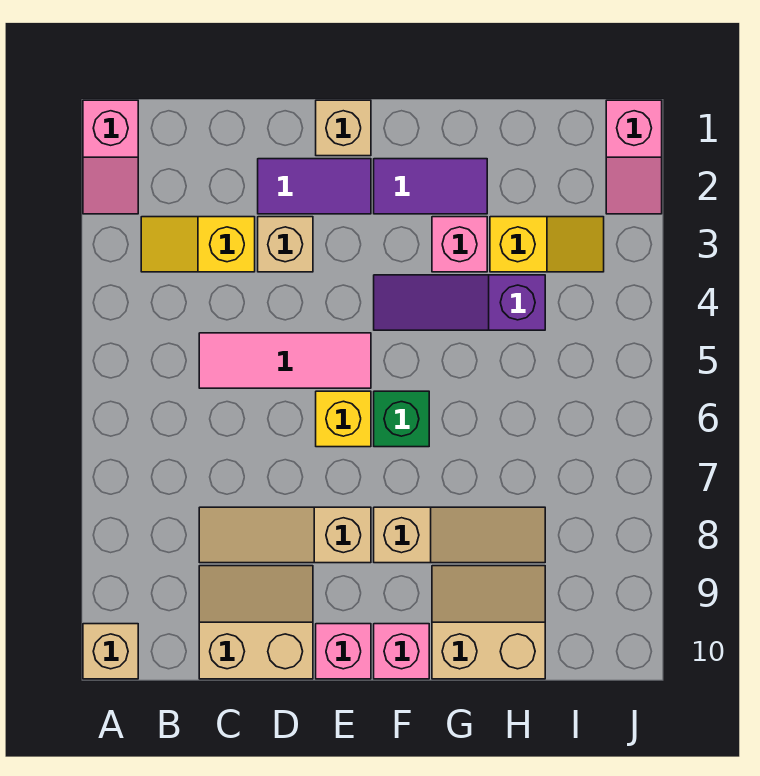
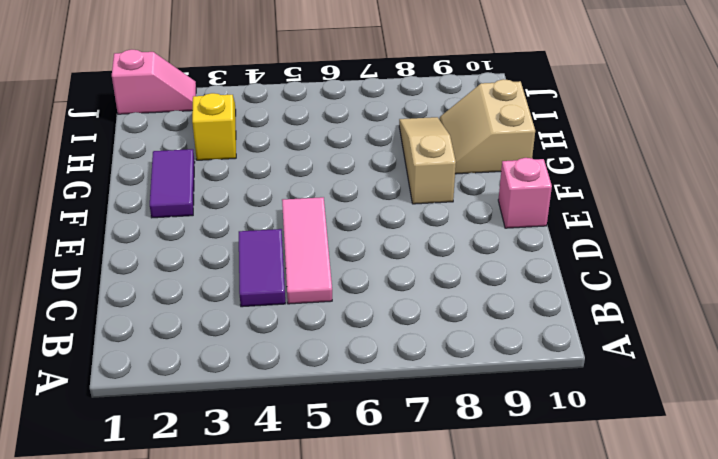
purple 1x2 tile [239,229,285,307] -> purple 1x2 tile moved to [258,159,371,214]
none -> pink 1x2 slope [83,100,138,214]
none -> tan 1x1 brick [83,624,138,679]
none -> yellow 1x2 slope [141,217,255,272]

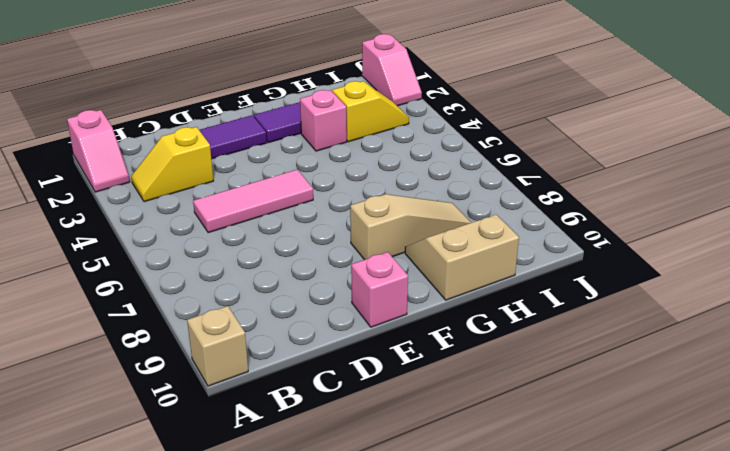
none -> tan 1x3 slope [199,507,371,563]
none -> tan 2x2 slope [199,566,313,679]
none -> tan 1x1 brick [258,217,313,272]

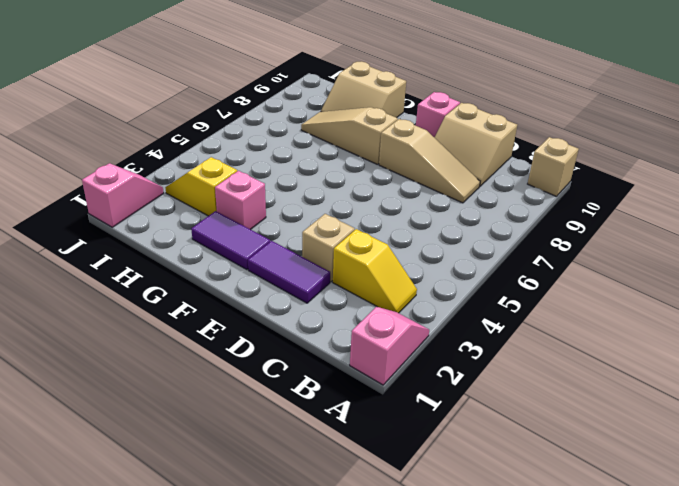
none -> pink 1x3 tile [199,333,371,388]
none -> tan 1x1 brick [316,100,371,156]
none -> yellow 1x1 brick [316,391,371,447]

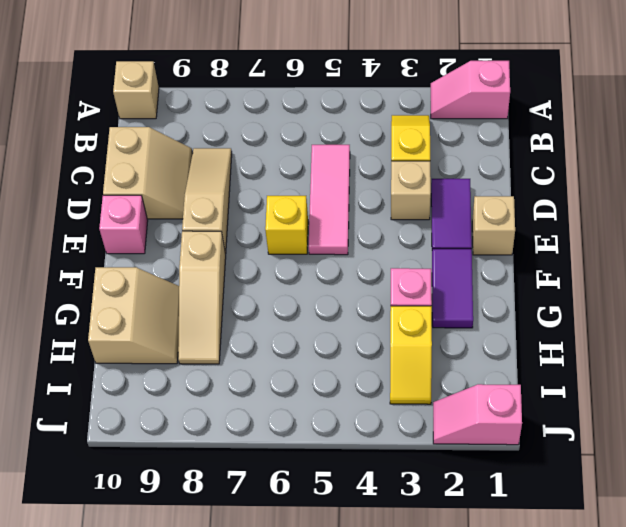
none -> purple 1x3 slope [374,275,545,330]
none -> green 1x1 brick [374,391,429,447]
none -> pink 1x1 brick [374,624,429,679]

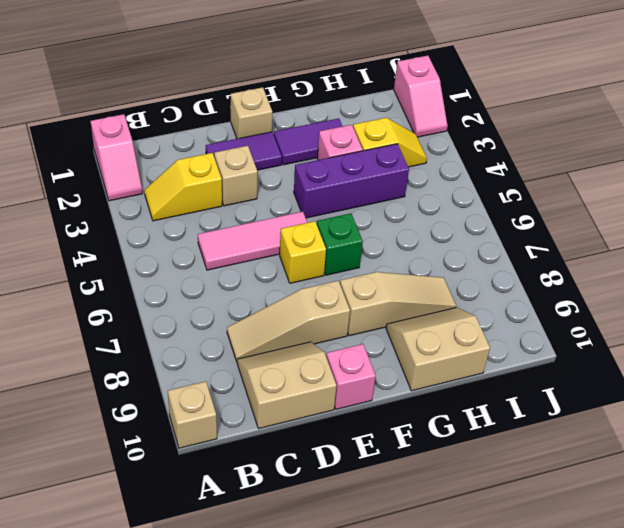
purple 1x3 brick [294,144,409,218] -> purple 1x3 slope [374,275,545,330]
none -> pink 1x1 brick [374,624,429,679]

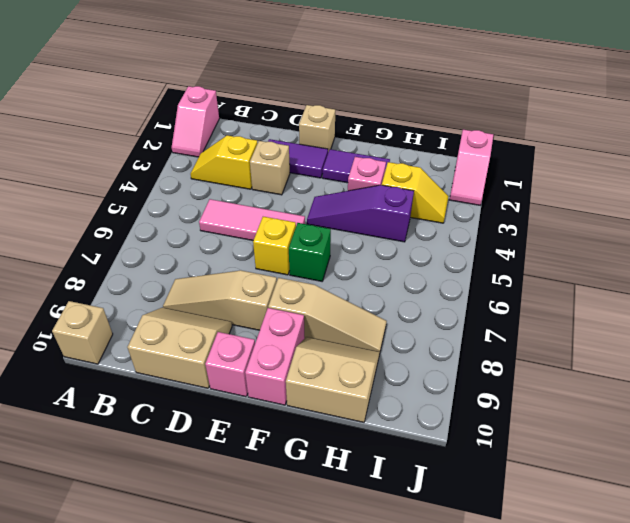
pink 1x2 brick [245,308,305,405] -> pink 1x1 brick [374,624,429,679]

